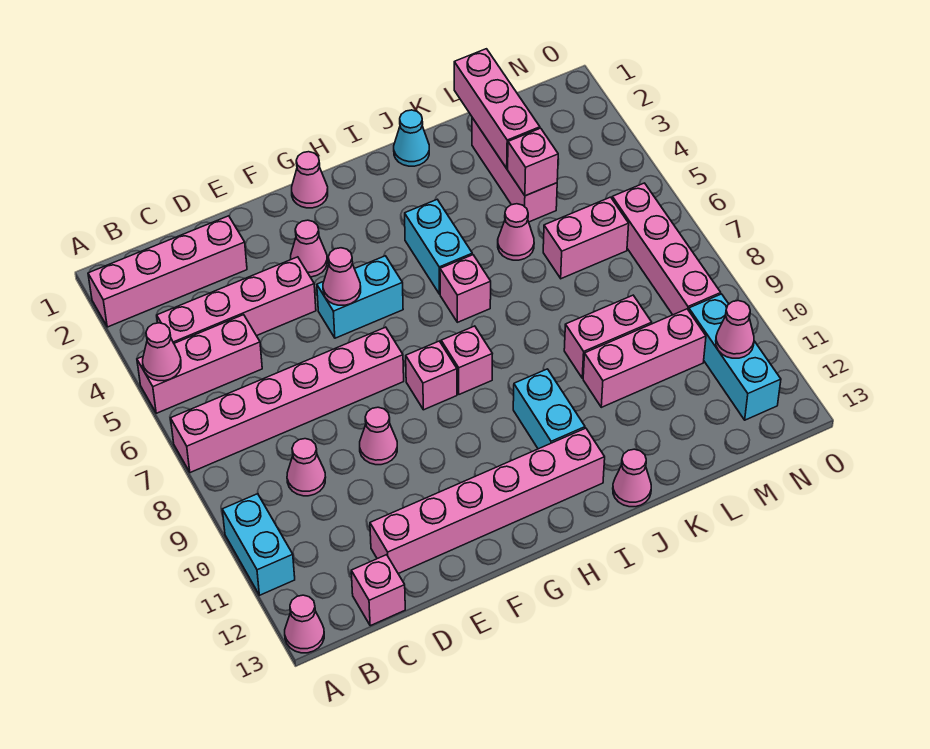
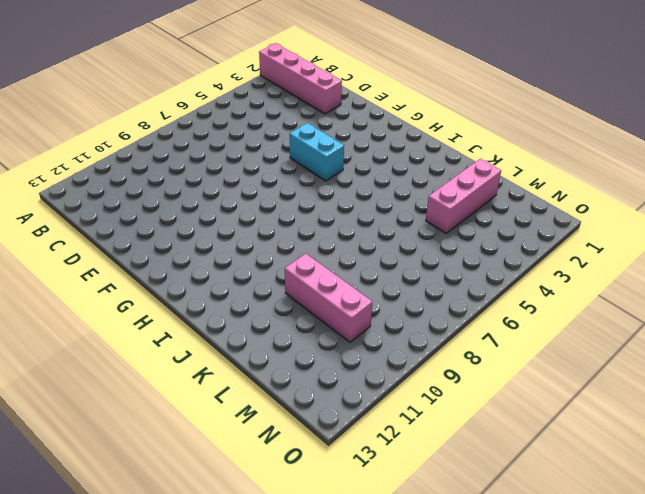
none -> pink 1x3 brick [137,315,262,413]
none -> pink 1x6 brick [171,327,404,473]
none -> cyan 1x2 brick [222,494,295,595]
none -> pink 1x1 cone [285,595,324,653]

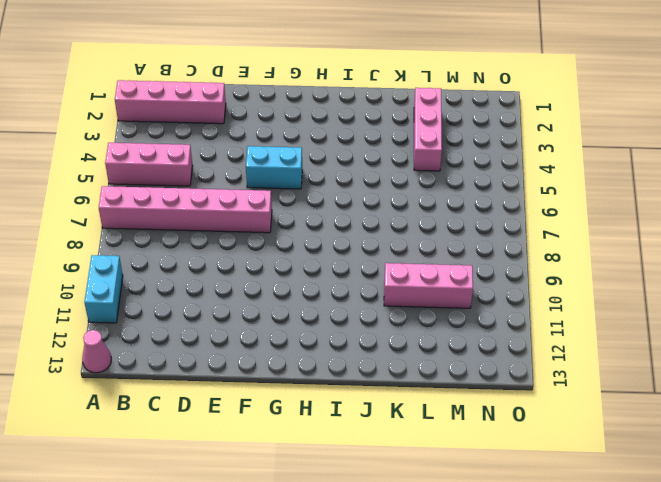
none -> pink 1x4 brick [157,257,316,343]
none -> pink 1x1 cone [287,439,326,496]
none -> pink 1x1 brick [351,555,405,626]
none -> pink 1x6 brick [370,428,605,574]

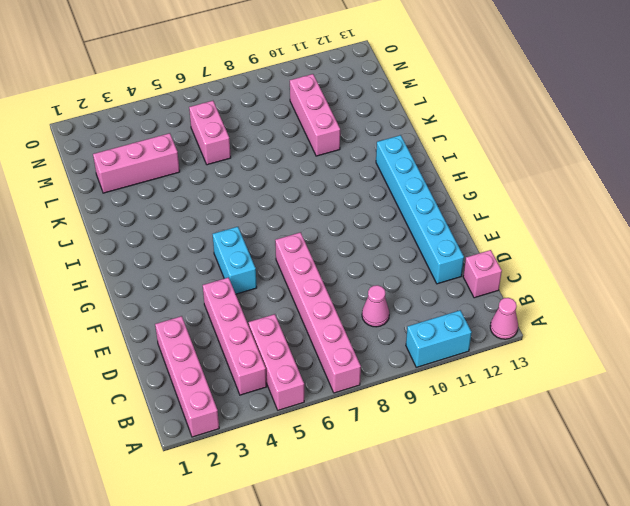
cyan 1x6 brick [376,135,464,284] -> pink 1x6 brick [370,428,605,574]
none -> pink 1x1 cone [360,407,397,465]
none -> pink 1x1 cone [290,220,327,277]
none -> pink 1x1 cone [292,152,328,208]
none -> pink 1x1 brick [406,341,457,410]

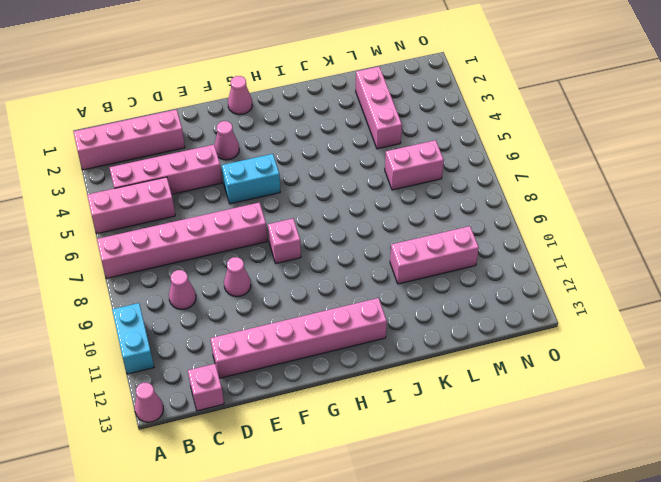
none -> pink 1x1 brick [441,326,492,394]
none -> cyan 1x2 brick [405,200,472,294]
none -> pink 1x1 brick [440,255,491,322]
none -> cyan 1x2 brick [513,369,585,449]

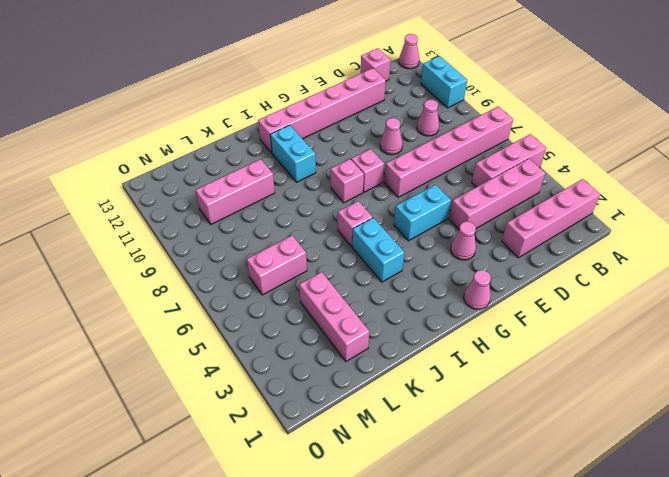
none -> cyan 1x1 cone [394,110,429,166]
none -> pink 1x1 cone [613,449,651,507]
none -> pink 1x1 cone [498,204,534,260]
none -> pink 1x2 brick [564,295,652,378]

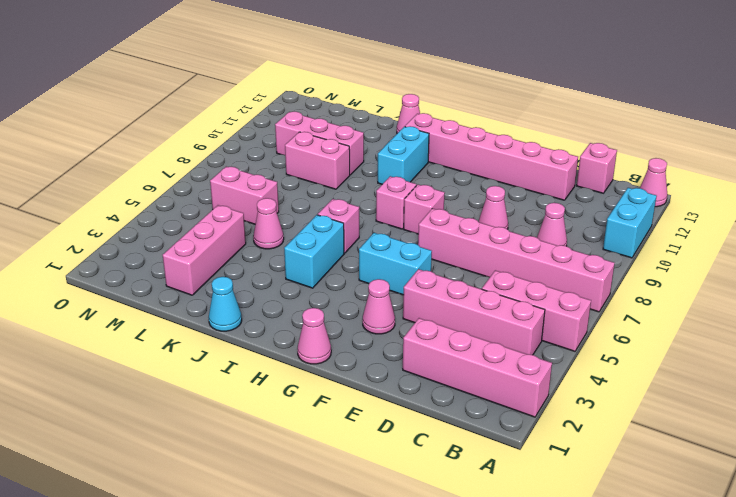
none -> pink 1x4 brick [612,183,721,315]
none -> cyan 1x3 brick [689,294,781,420]
none -> pink 1x1 cone [143,323,181,381]
none -> pink 1x1 cone [323,248,361,305]

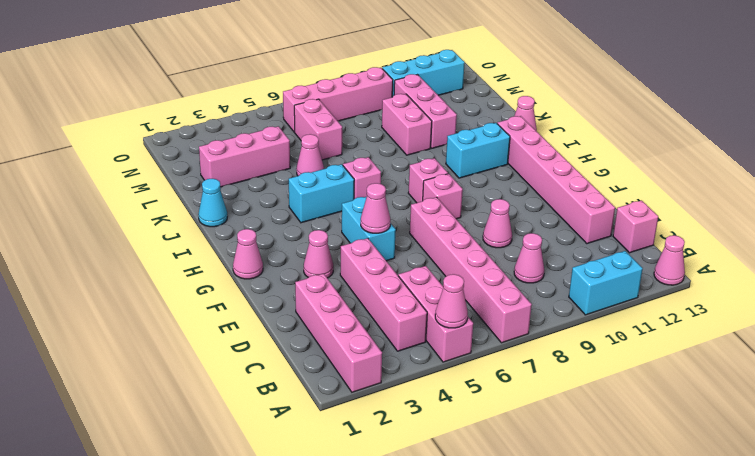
none -> pink 1x3 brick [454,49,540,168]
none -> pink 1x1 brick [508,128,558,196]
none -> pink 1x1 cone [716,301,754,358]

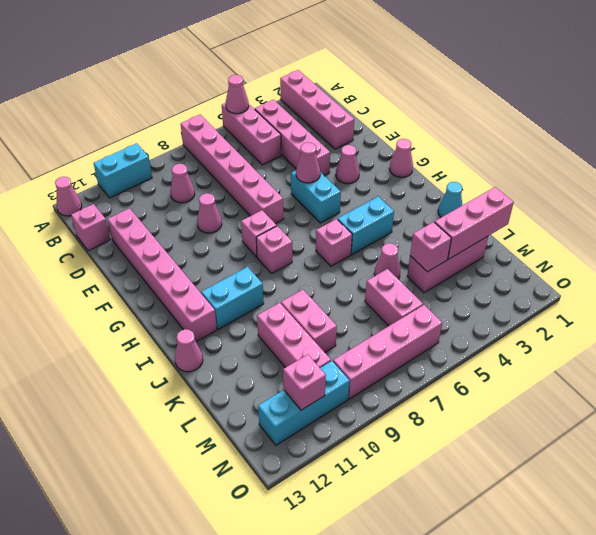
pink 1x1 brick [283,355,326,410] -> pink 1x1 cone [716,301,754,358]

